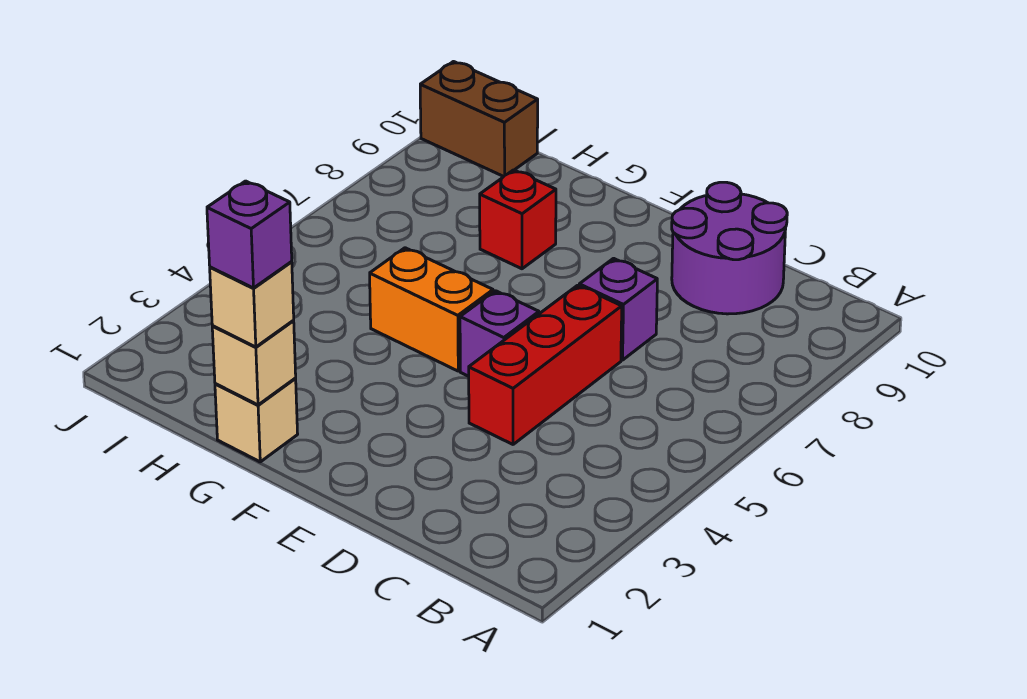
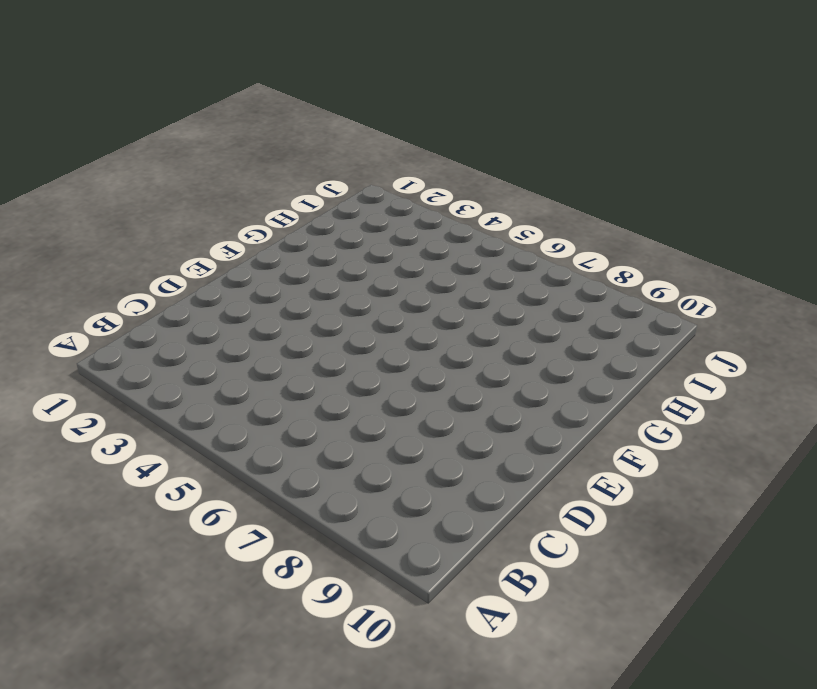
none -> purple 2x2 round brick [672,182,787,314]
none -> red 1x3 brick [469,285,622,444]

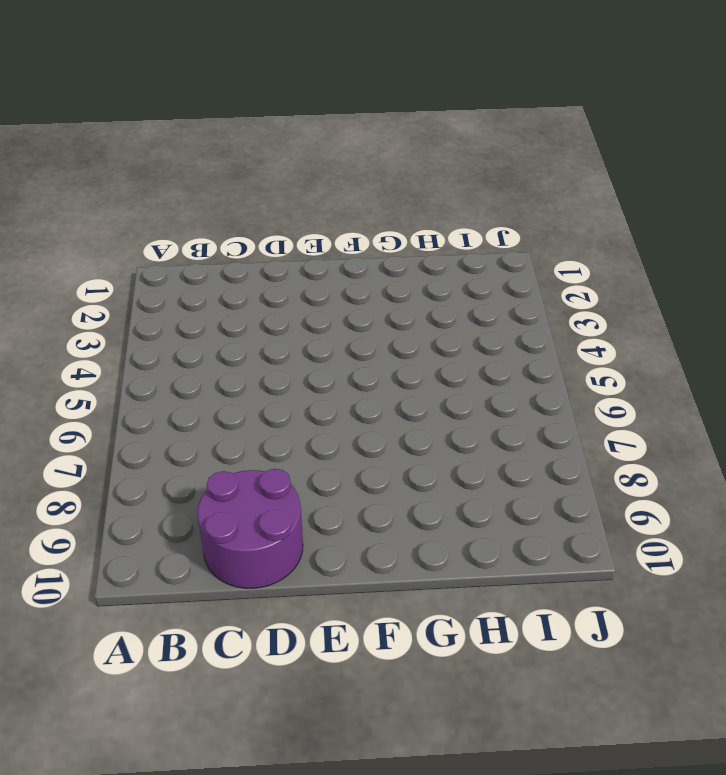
none -> red 1x3 brick [469,285,622,444]
none -> purple 1x1 brick [579,258,657,360]

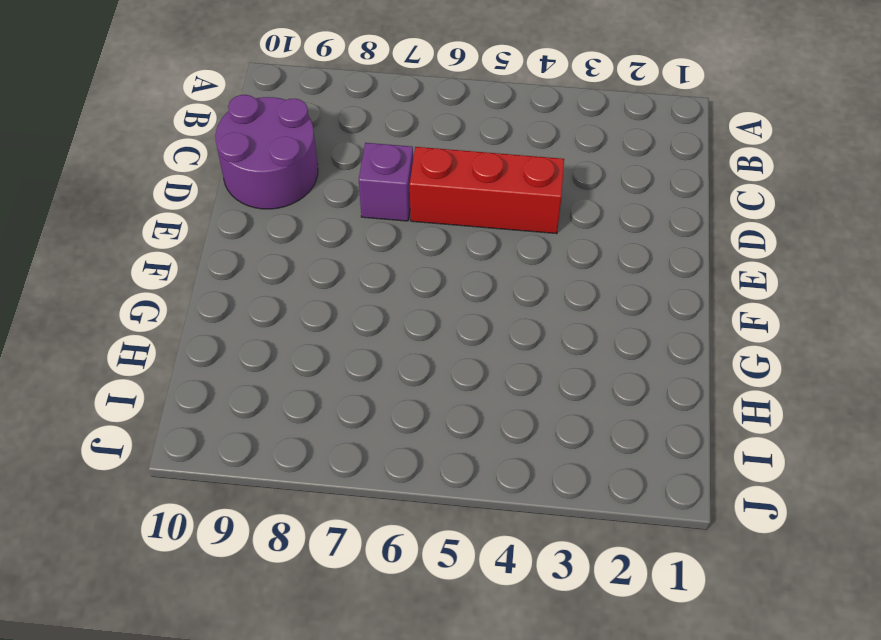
none -> purple 1x1 brick [460,291,539,376]
none -> orange 1x2 brick [370,248,493,371]

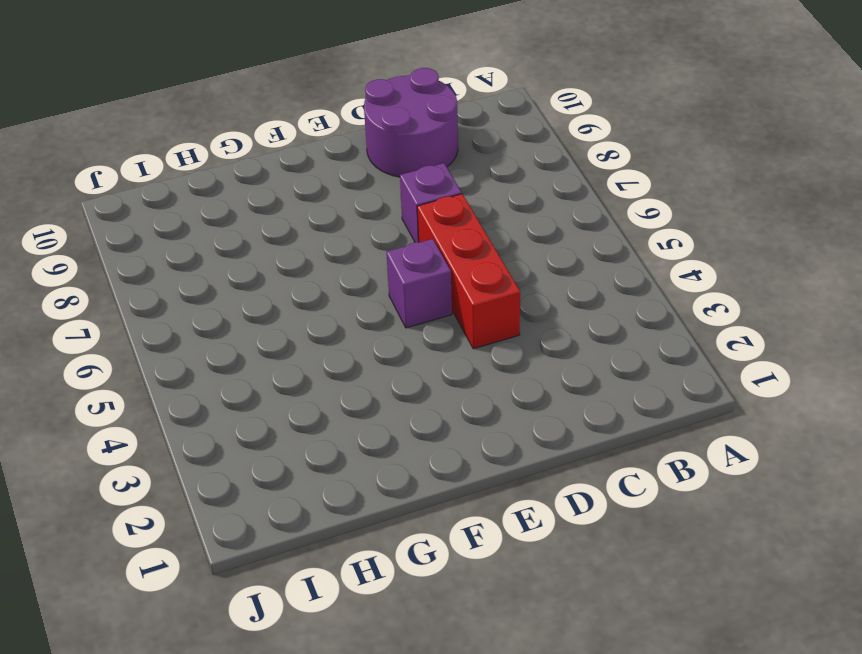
none -> orange 1x2 brick [370,248,493,371]
none -> tan 1x1 brick [215,379,298,462]

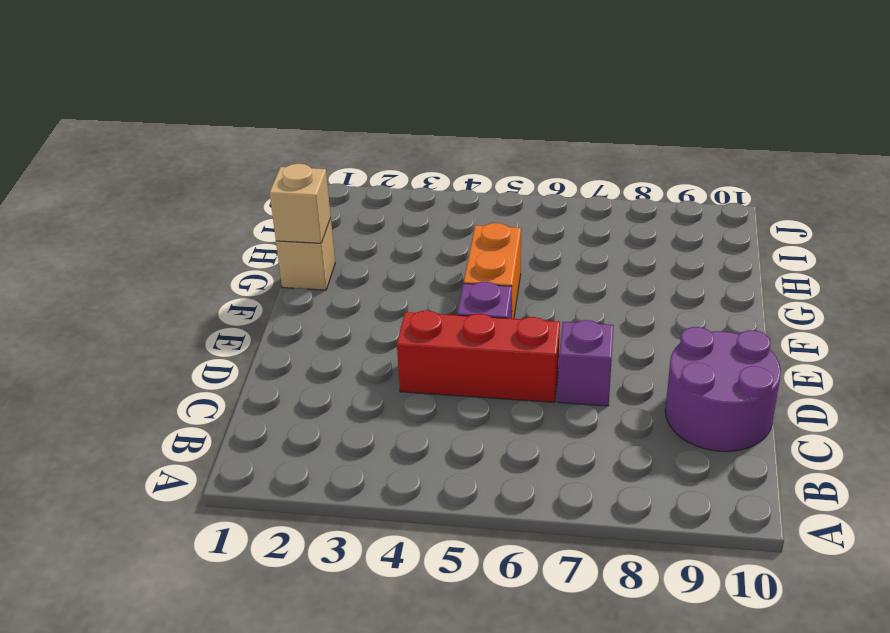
none -> red 1x1 brick [480,170,556,269]
none -> brown 1x2 brick [420,62,538,176]

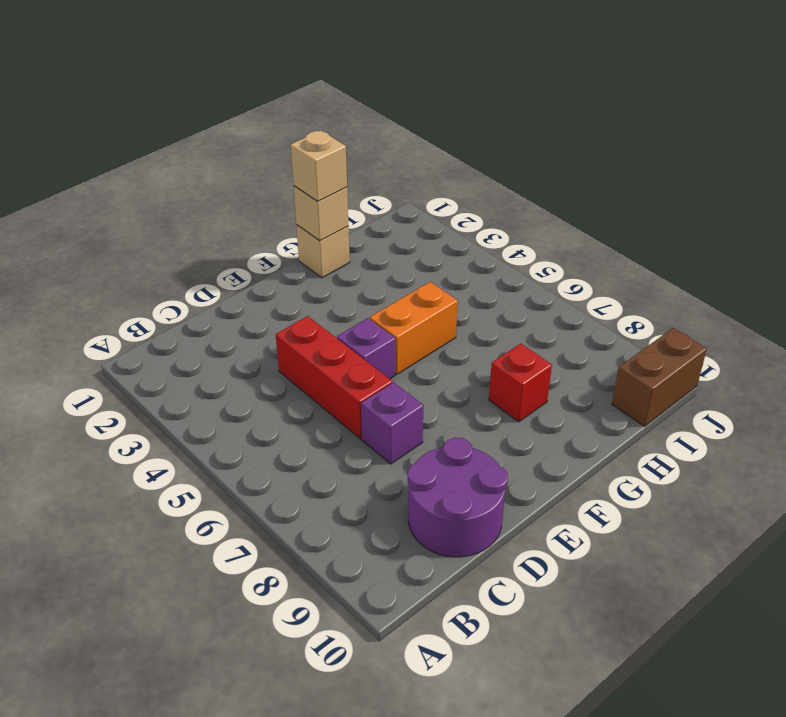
none -> purple 1x1 brick [207,181,292,288]

